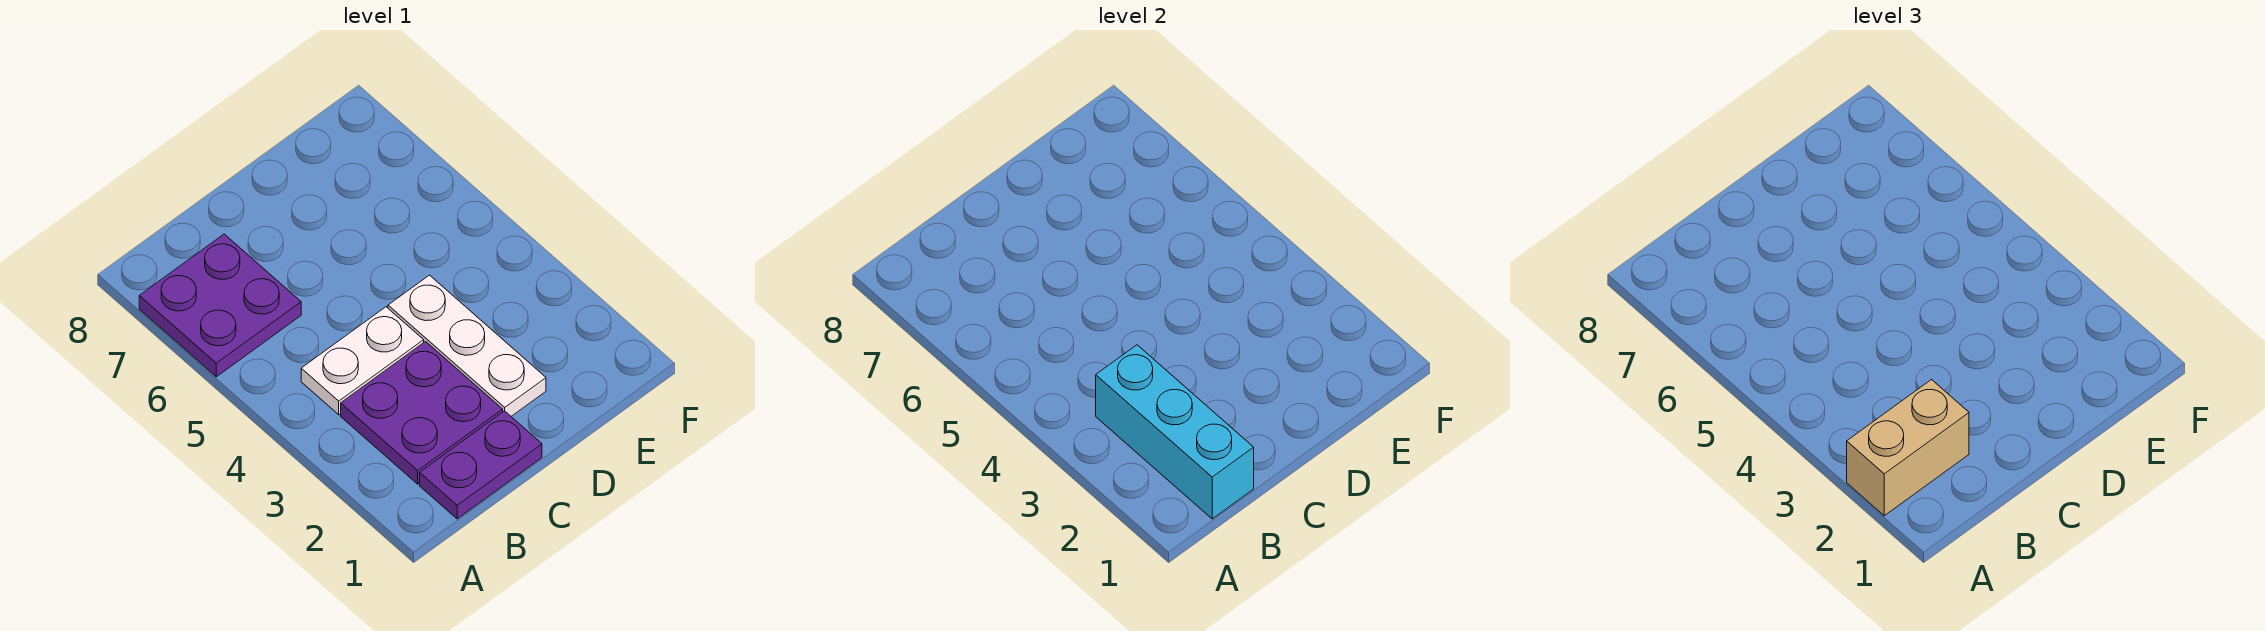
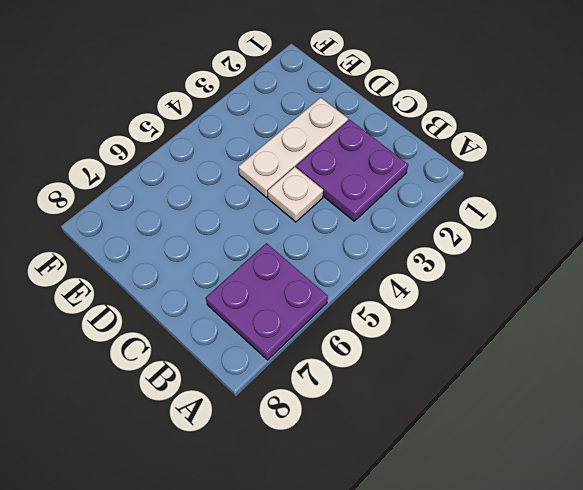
white 1x1 plate [268,167,323,222] -> white 1x2 plate [301,307,424,415]
none -> purple 1x2 plate [420,411,542,519]
none -> cyan 1x3 brick [1096,345,1254,519]

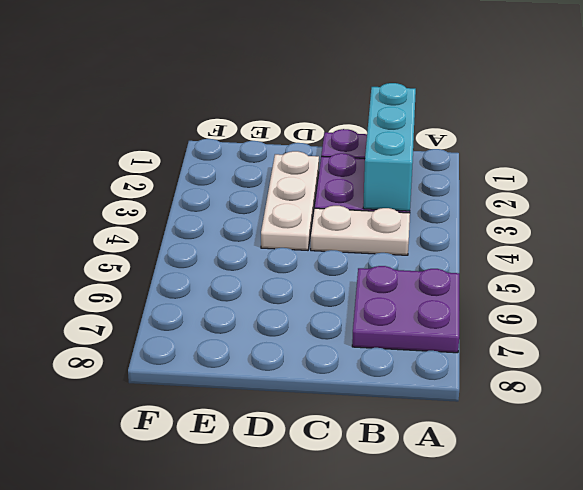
none -> tan 1x2 brick [1847,380,1969,516]

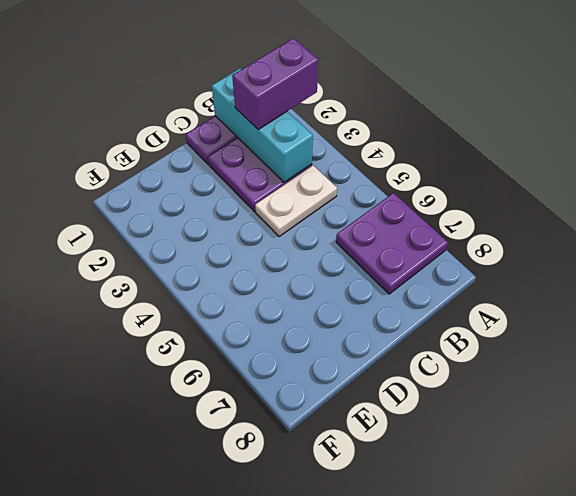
purple 1x2 brick [232,38,318,129] -> tan 1x2 brick [1847,380,1969,516]
none -> white 1x3 plate [388,275,546,416]

